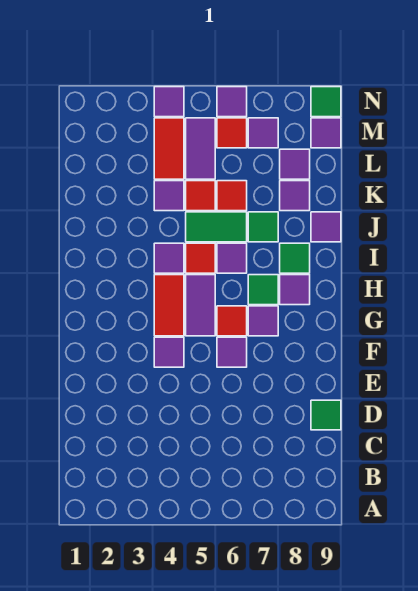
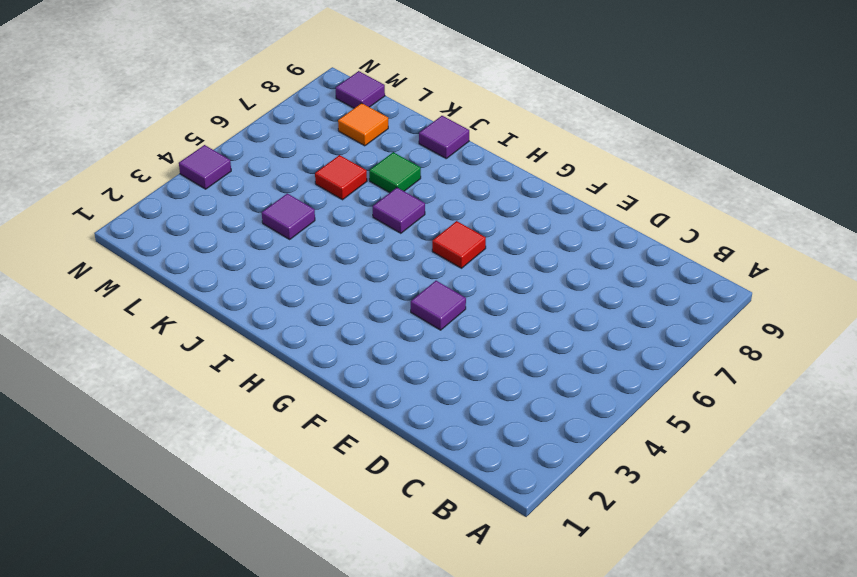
orange 1x1 tile [338,103,388,146] -> purple 1x1 tile [280,149,310,179]
none -> green 1x1 tile [311,400,341,430]
none -> purple 1x1 tile [217,337,247,367]
none -> red 1x2 tile [154,275,184,336]

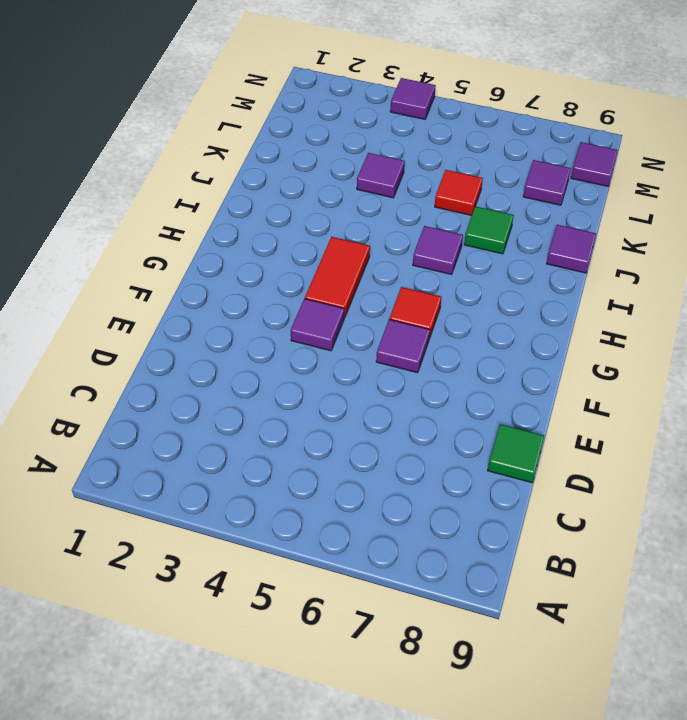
none -> purple 1x2 tile [186,275,215,336]
none -> purple 1x1 tile [248,306,278,336]
none -> green 1x1 tile [248,275,278,305]

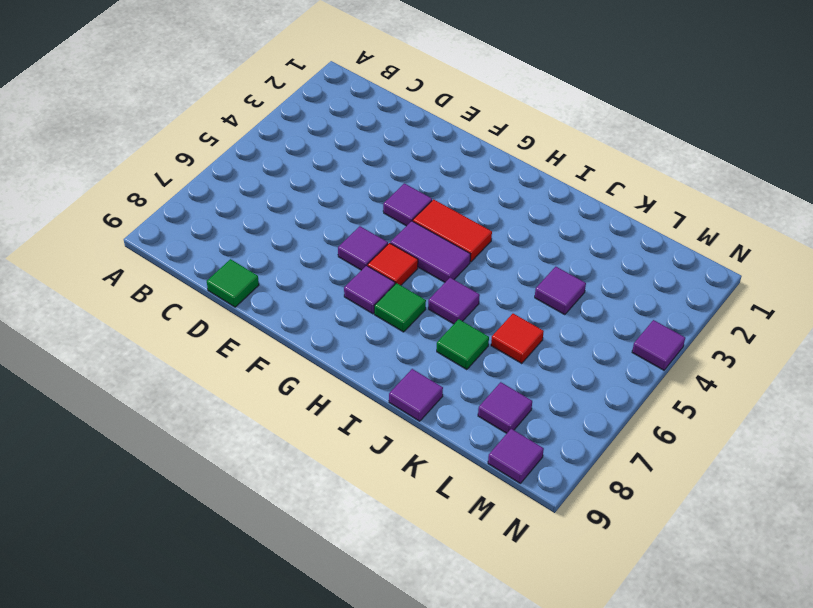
none -> purple 1x1 tile [280,275,310,305]
none -> purple 1x1 tile [154,243,184,273]
none -> red 1x1 tile [186,243,215,273]

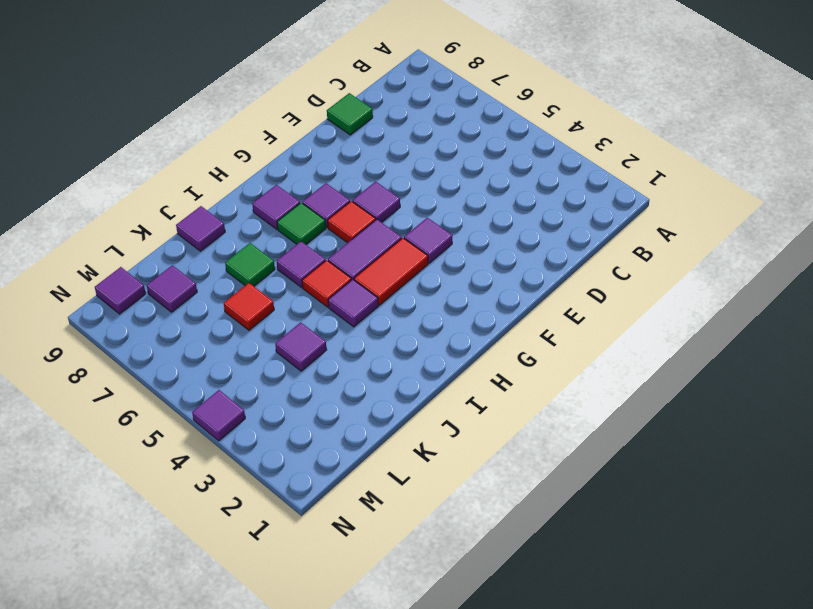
none -> green 1x1 tile [280,243,310,273]
none -> green 1x2 tile [186,212,247,242]
none -> red 1x1 tile [186,181,215,211]

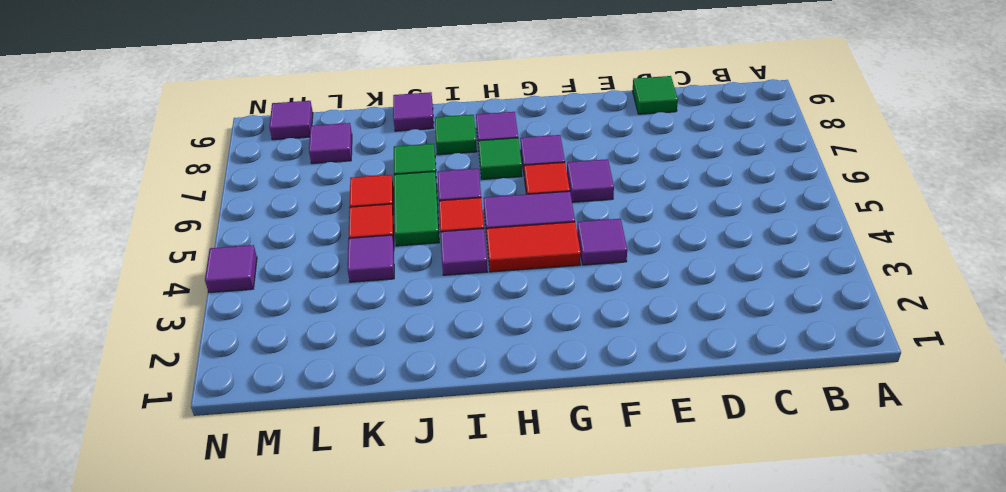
none -> purple 1x1 tile [280,181,310,211]
none -> red 1x2 tile [154,118,184,179]
none -> purple 1x2 tile [186,118,215,179]

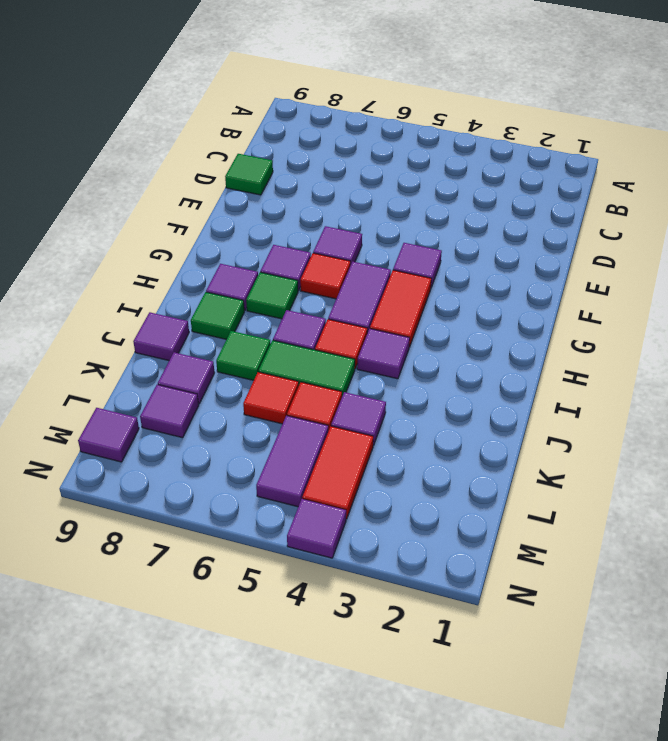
none -> red 1x1 tile [217,118,247,148]
none -> purple 1x1 tile [248,118,278,148]
none -> purple 1x1 tile [217,87,247,117]

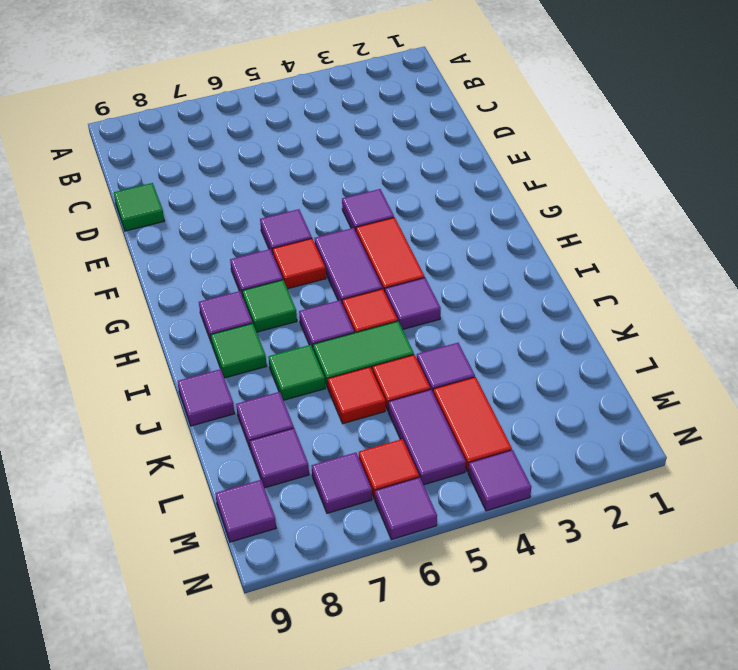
none -> green 1x1 tile [311,87,341,117]

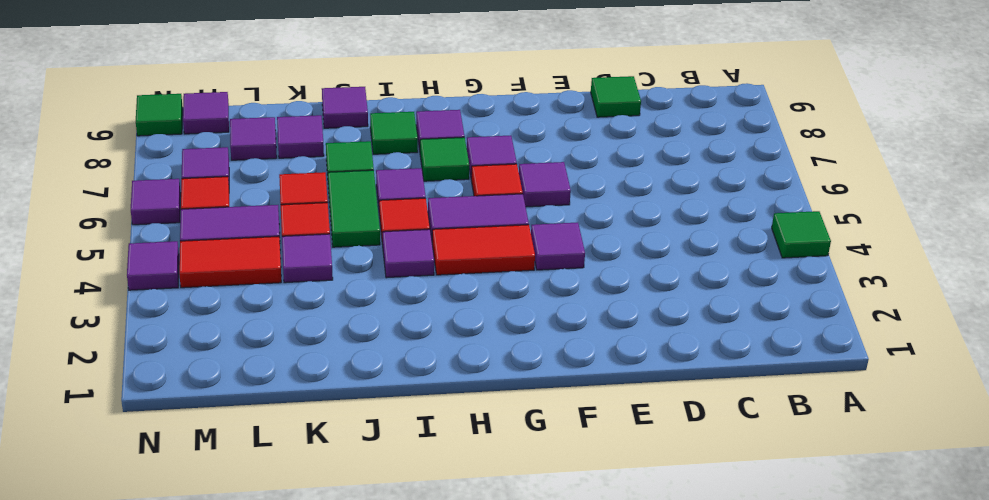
green 1x1 tile [772,211,831,258] -> none

